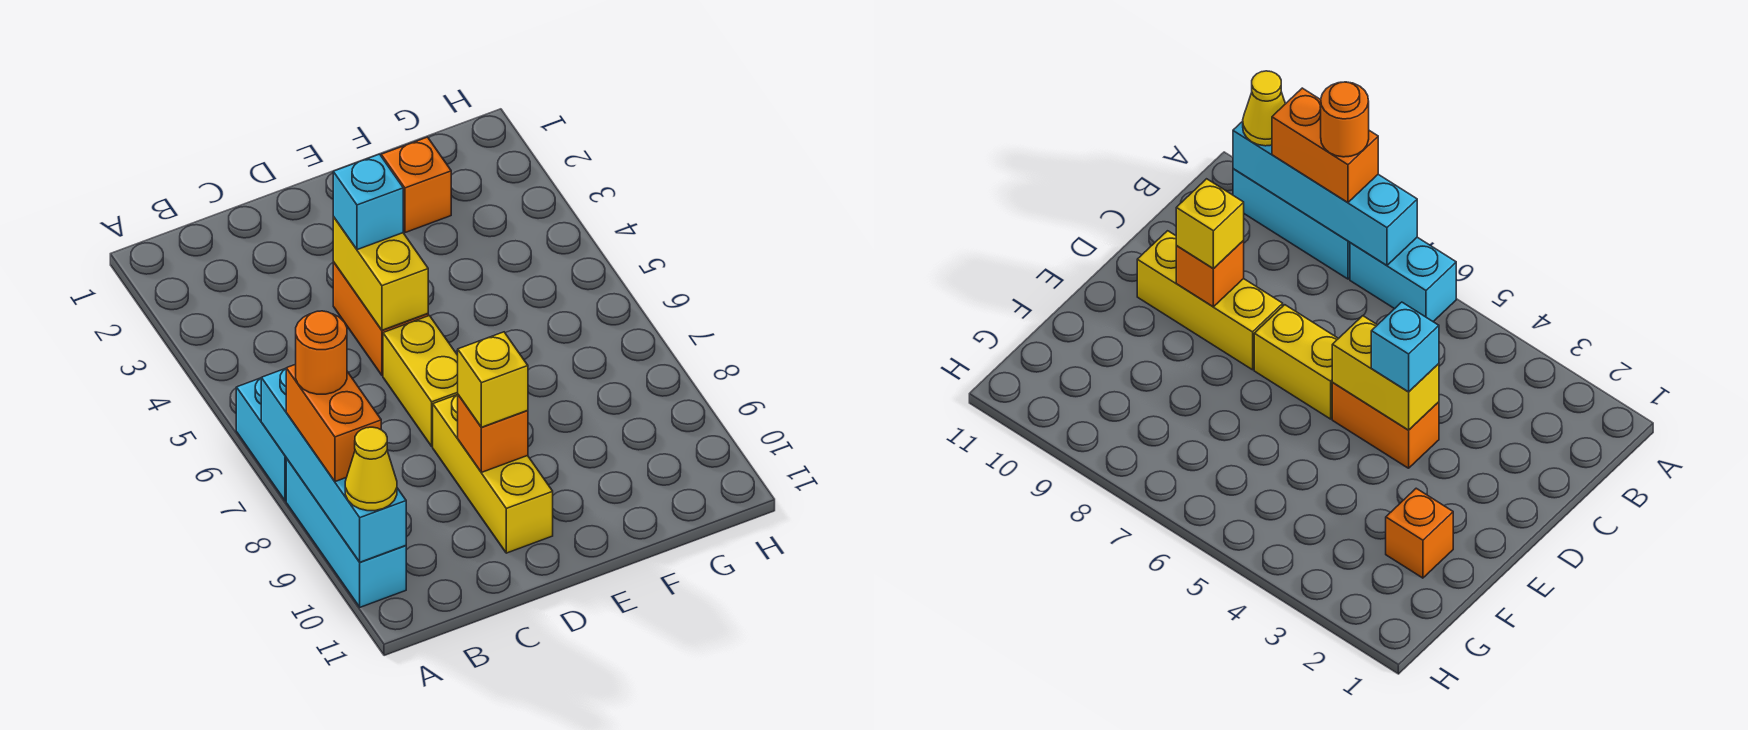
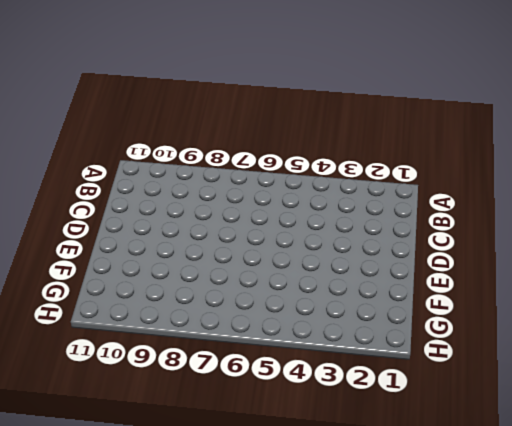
none -> cyan 1x2 brick [236,378,286,501]
none -> cyan 1x3 brick [286,458,406,607]
none -> orange 1x2 brick [333,262,428,375]

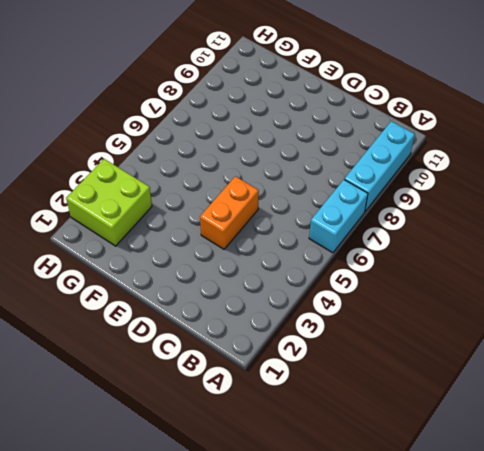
lime 2x2 brick [66,159,152,246] -> none
none -> yellow 1x2 brick [383,316,458,446]
none -> yellow 1x3 brick [433,395,553,553]
none -> orange 1x1 brick [381,137,451,233]

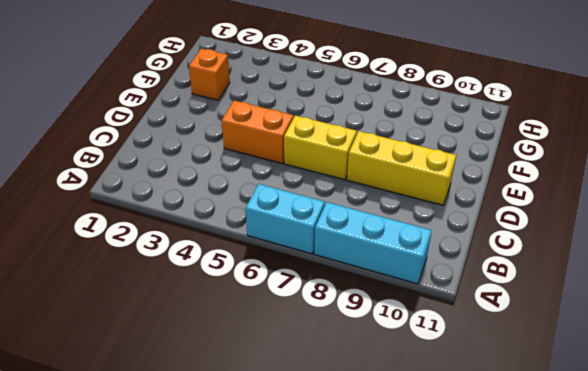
none -> cyan 1x4 brick [261,368,406,562]
none -> yellow 1x2 brick [333,217,428,330]
none -> orange 1x1 brick [458,395,528,472]

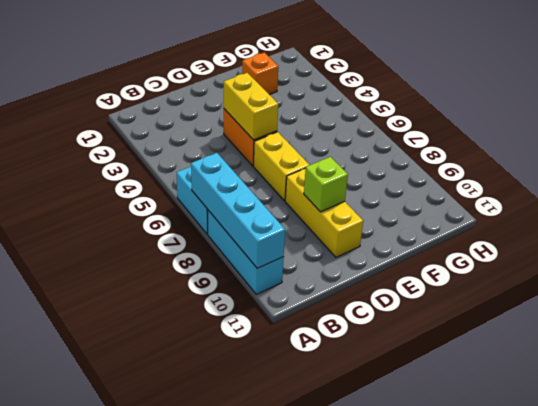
lime 1x1 brick [304,157,348,212] -> orange 1x1 brick [458,395,528,472]
none -> orange 1x2 brick [286,364,381,482]
none -> yellow 1x1 cone [345,427,397,511]
none -> cyan 1x1 brick [333,154,403,250]

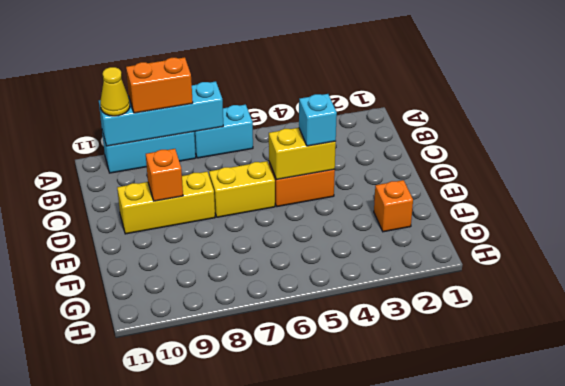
none -> yellow 1x1 brick [458,332,528,427]
none -> orange 1x1 round brick [296,311,347,394]

